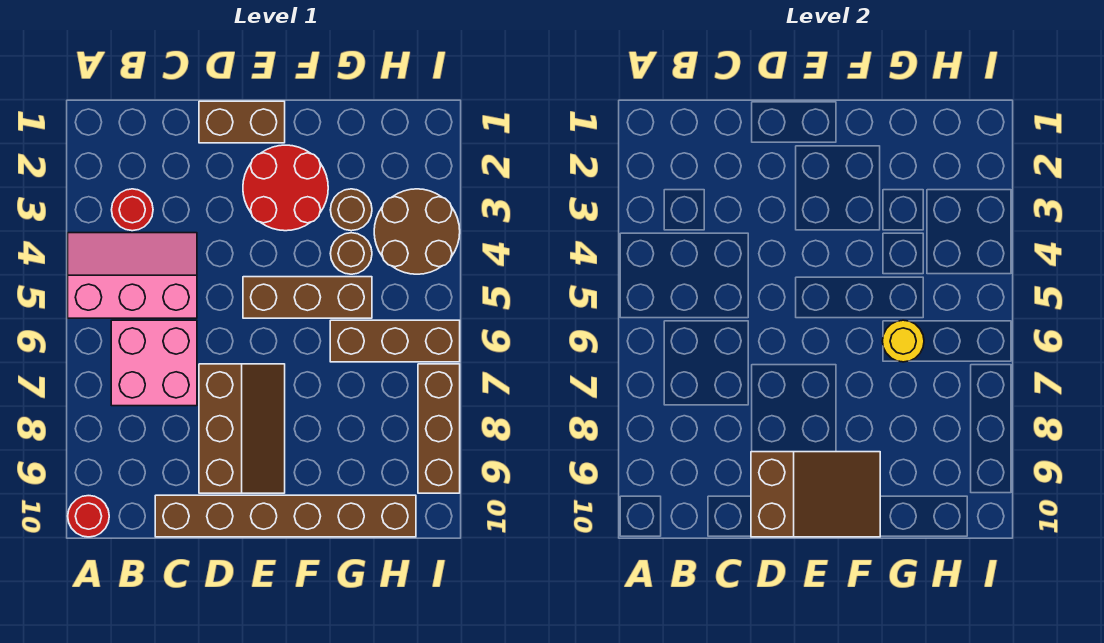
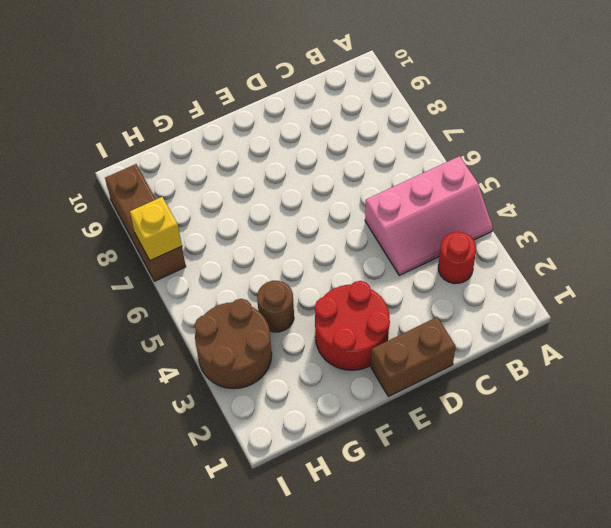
yellow 1x1 brick [130,197,182,261] -> none
none -> red 1x1 round brick [68,496,109,537]
none -> pink 2x2 brick [111,320,197,406]
none -> brown 1x6 brick [155,495,416,537]

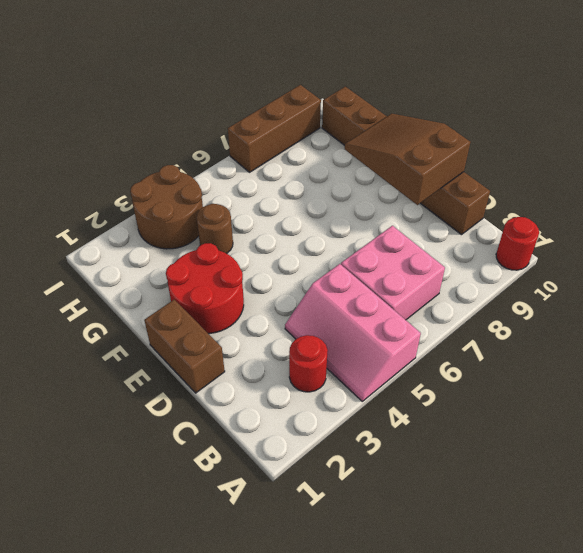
none -> brown 2x3 slope [199,364,285,493]
none -> brown 1x3 brick [243,277,372,318]
none -> brown 1x1 round brick [330,189,372,231]

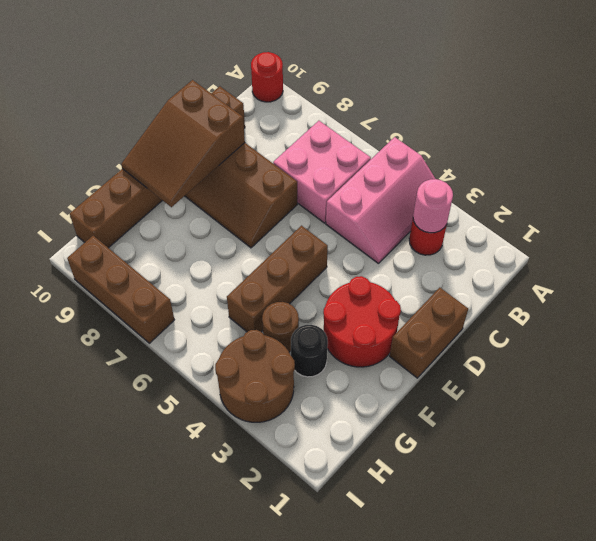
pink 1x1 round brick [413,179,453,233] -> none
black 1x1 round brick [291,325,328,377] -> brown 1x1 round brick [330,189,372,231]
none -> brown 1x3 brick [330,320,460,362]
none -> yellow 1x1 round brick [882,320,924,362]

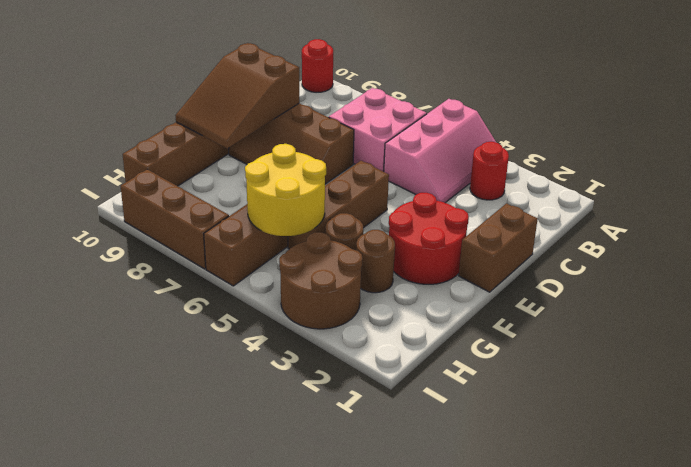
yellow 2x2 round brick [245,144,326,236] -> yellow 1x1 round brick [882,320,924,362]

